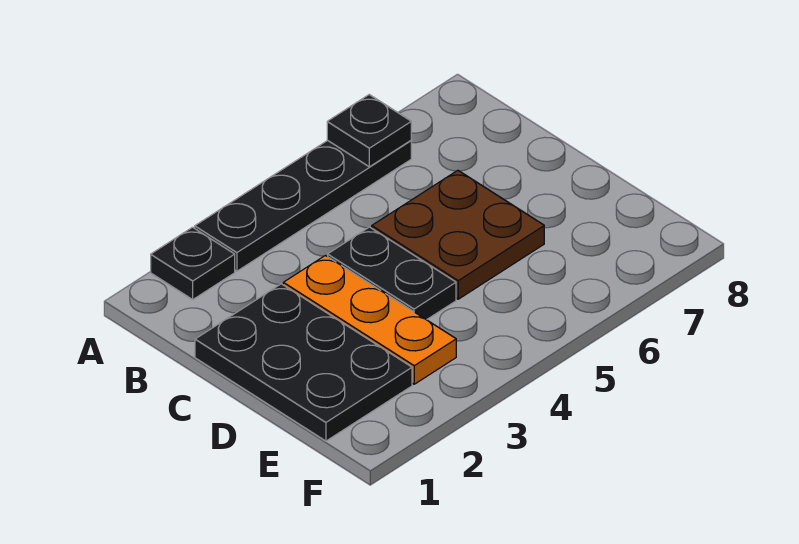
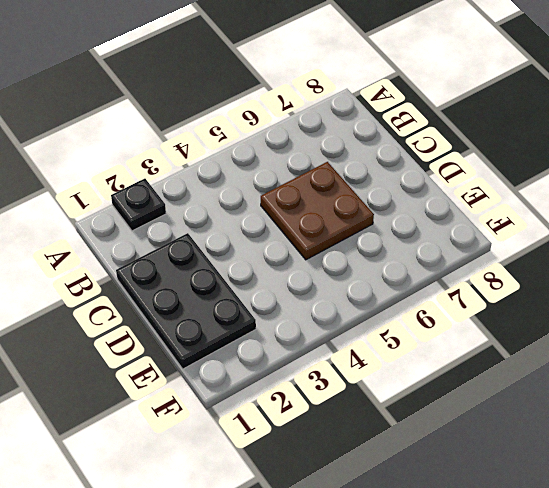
none -> black 1x4 plate [195,140,411,271]
none -> orange 1x3 plate [283,256,456,384]

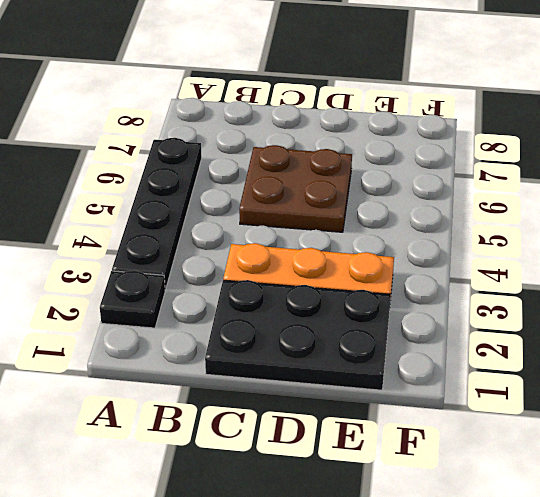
none -> black 1x2 plate [327,227,456,320]
none -> black 1x1 plate [327,95,411,167]

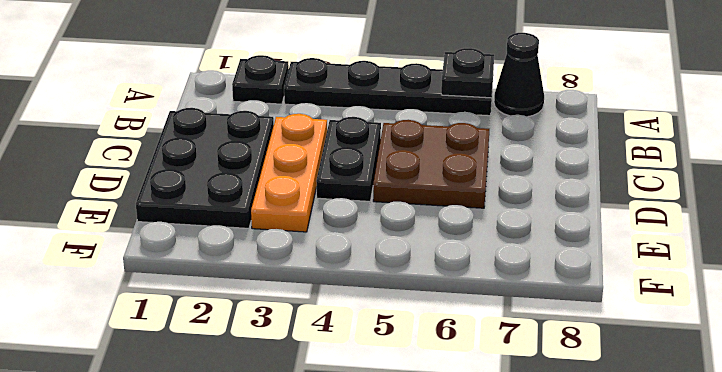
black 1x1 cone [494,33,544,117] -> none

